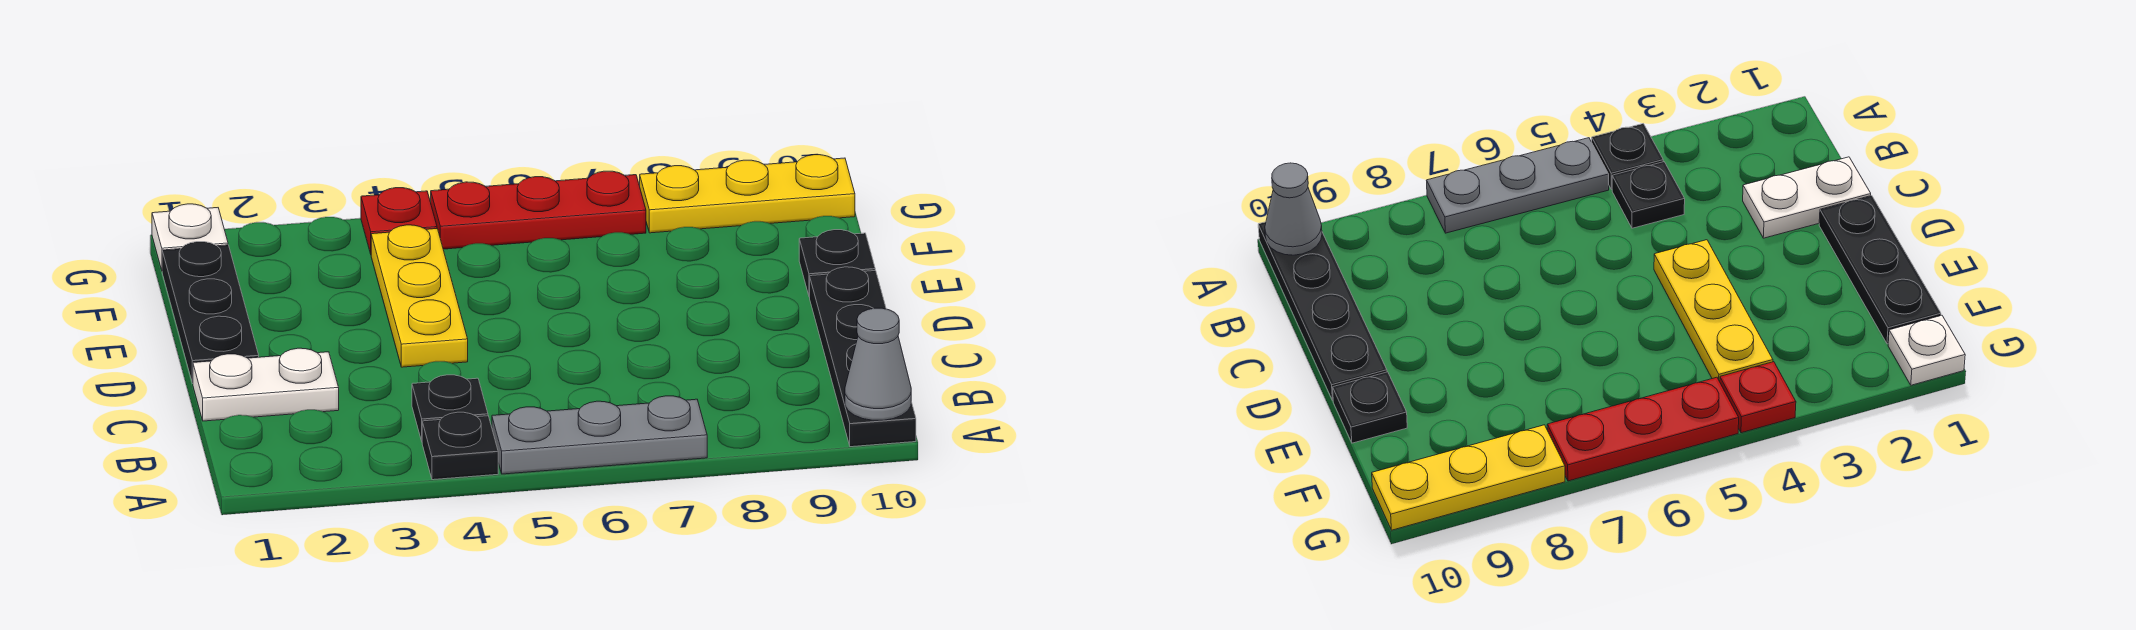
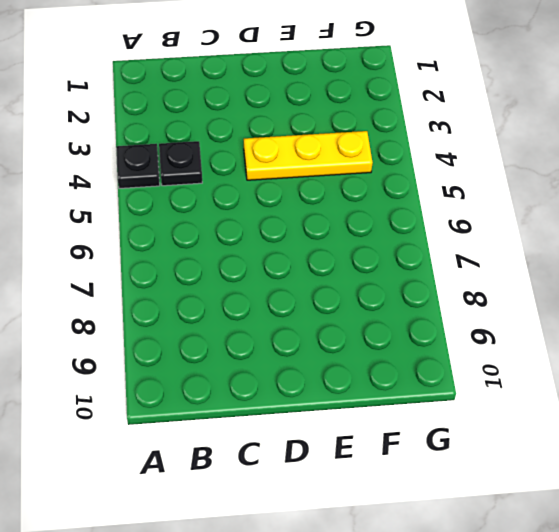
none -> grey 1x3 plate [492,396,707,474]
none -> black 1x4 plate [810,267,916,447]
none -> white 1x2 plate [193,348,339,421]

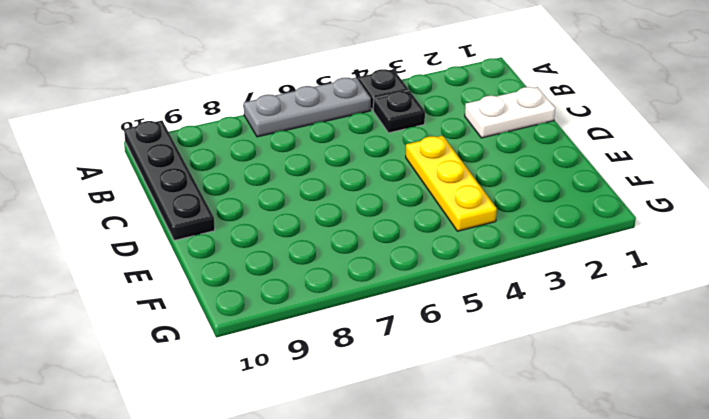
none -> black 1x3 plate [162,242,259,383]
none -> black 1x1 plate [799,230,875,297]
none -> white 1x1 plate [152,204,228,270]

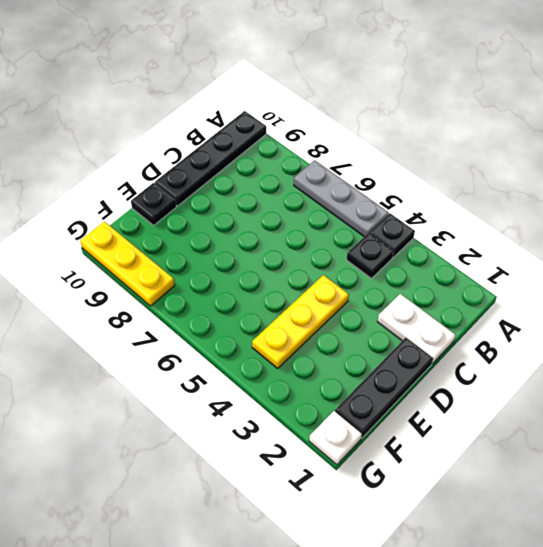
none -> red 1x1 plate [361,188,437,254]
none -> red 1x3 plate [431,171,646,249]
none -> grey 1x1 cone [845,308,911,420]

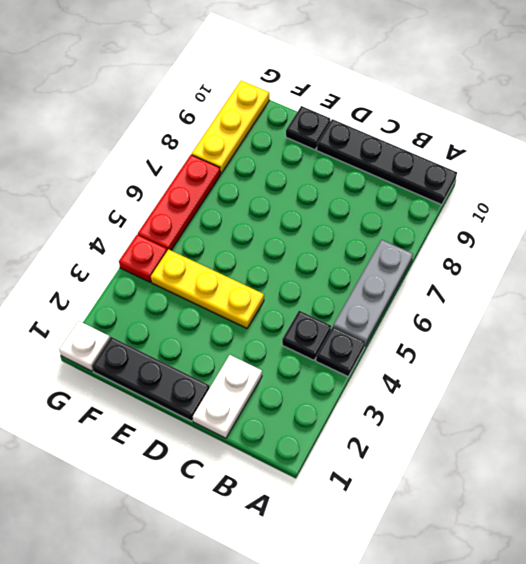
none -> grey 1x1 cone [845,308,911,420]

